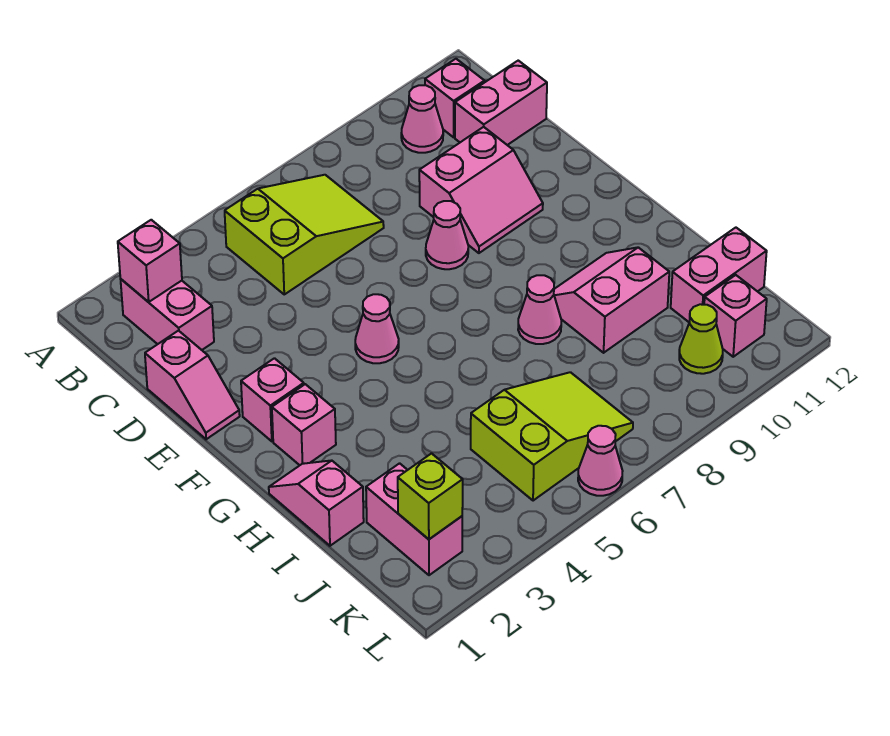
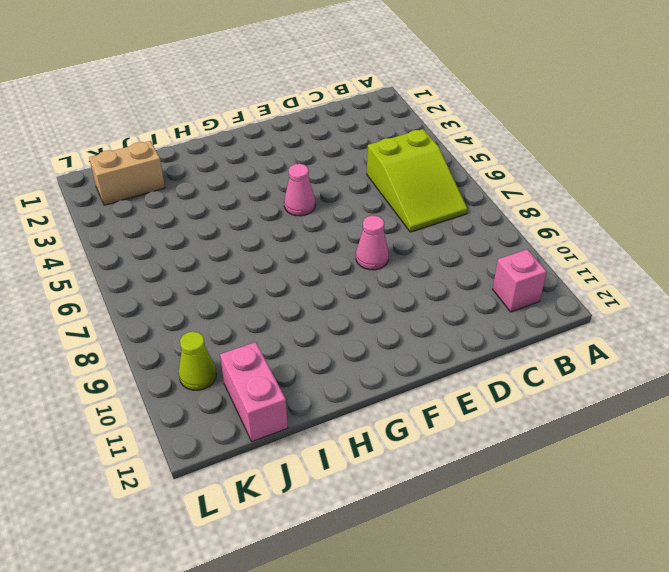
tan 1x2 brick [89,141,165,205] -> pink 1x2 brick [366,463,462,575]
none -> pink 1x2 brick [121,279,214,350]
none -> pink 1x1 cone [401,85,443,153]
none -> pink 1x2 brick [455,61,547,145]

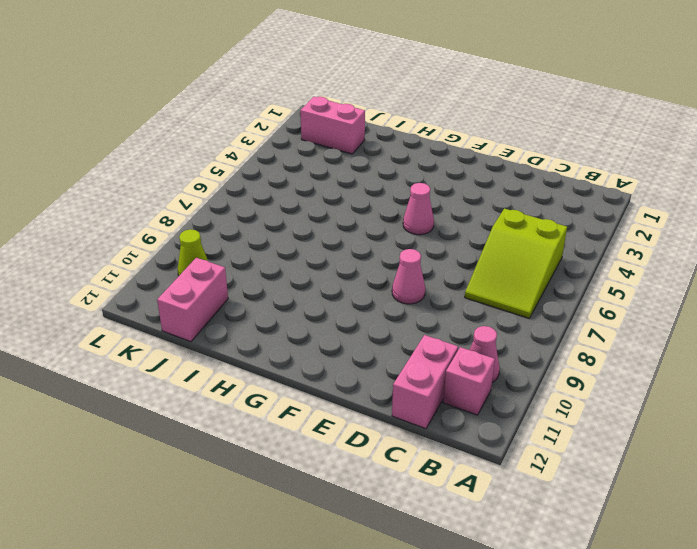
none -> pink 1x2 brick [121,279,214,350]
none -> pink 1x2 slope [145,331,240,439]
none -> pink 2x2 slope [419,127,543,253]

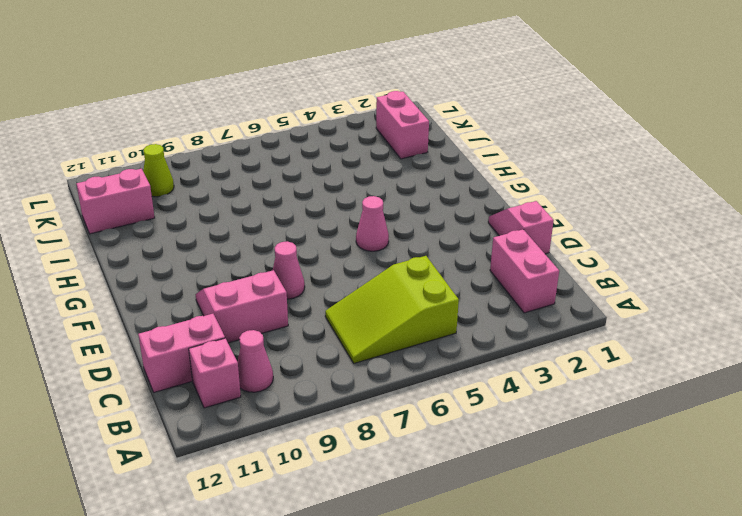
none -> pink 1x1 brick [241,358,304,441]
none -> pink 1x1 brick [272,384,336,465]
none -> pink 1x2 slope [269,461,364,546]

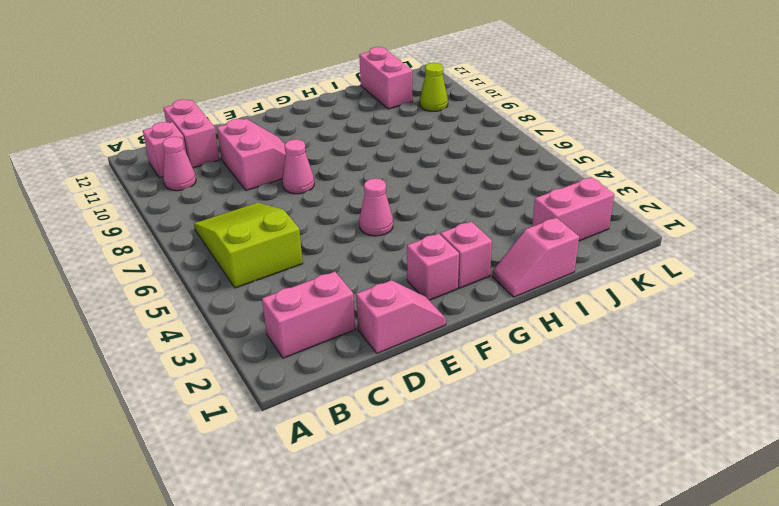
none -> pink 1x1 cone [518,275,561,344]
none -> pink 2x2 slope [554,247,669,353]
none -> lime 2x3 slope [471,372,633,501]

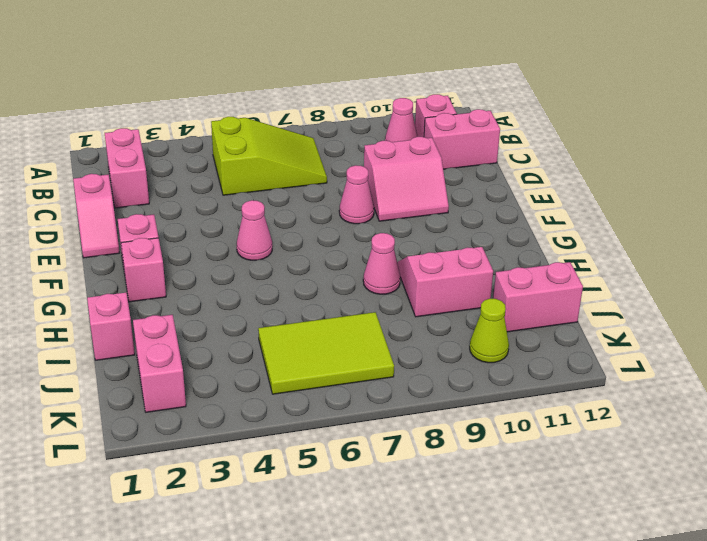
lime 2x3 tile [258,312,394,394] -> lime 2x3 slope [471,372,633,501]
none -> pink 1x1 brick [704,275,767,357]
none -> pink 1x1 cone [578,426,623,496]
none -> pink 1x1 brick [118,220,182,302]

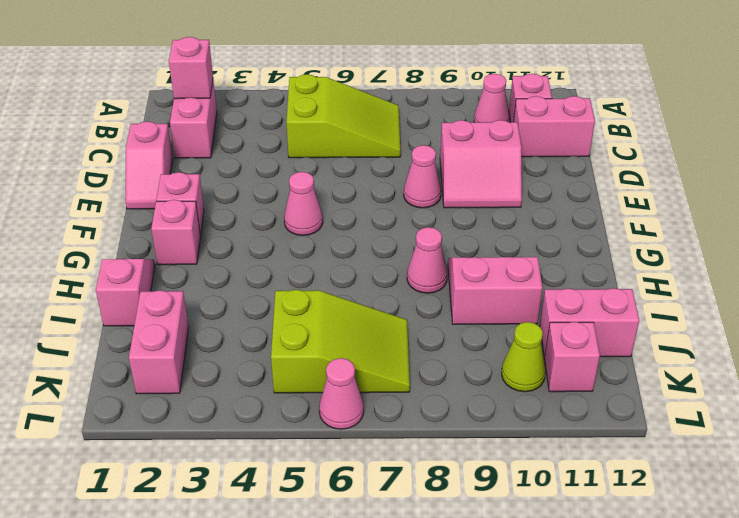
none -> lime 1x1 brick [398,454,463,539]

